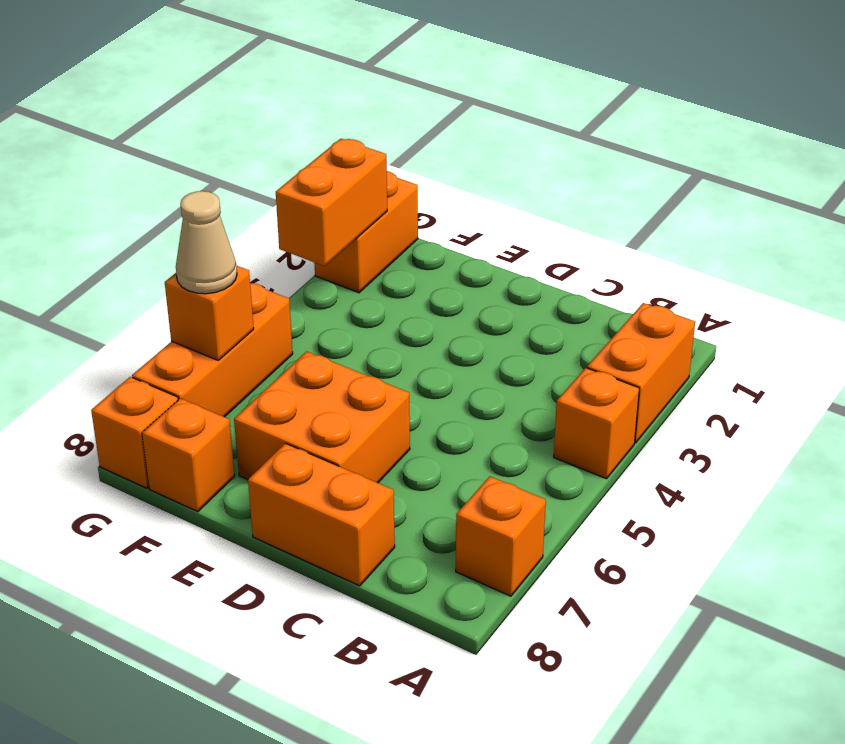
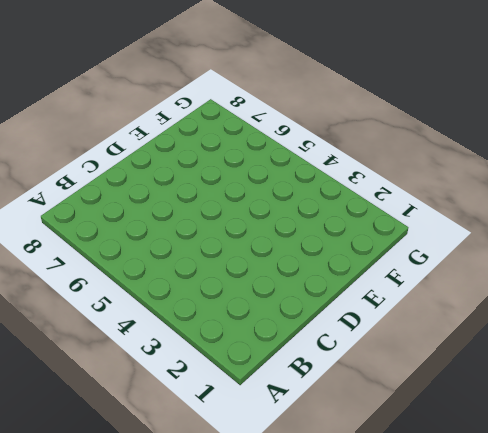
none -> orange 1x2 brick [587,303,695,443]
none -> orange 1x1 brick [554,368,639,479]
none -> orange 1x1 brick [456,476,546,596]

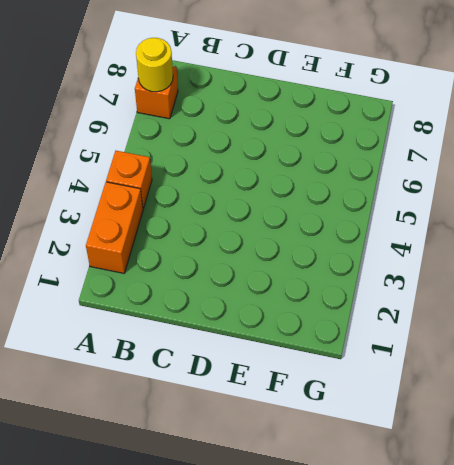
yellow 1x1 round brick [136,38,173,92] -> none
none -> orange 1x2 brick [248,443,395,586]
none -> orange 2x2 brick [234,351,410,483]
none -> orange 1x1 brick [142,398,235,512]

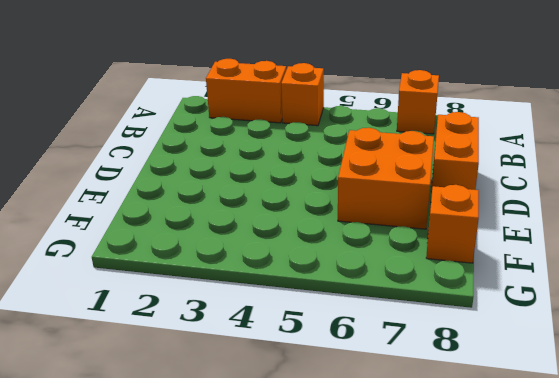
none -> orange 1x2 brick [314,171,418,293]
none -> orange 1x3 brick [132,283,293,417]
none -> orange 1x1 brick [91,377,178,488]

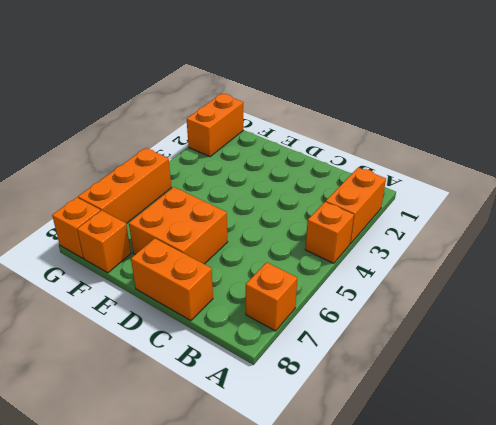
none -> orange 1x2 brick [276,139,387,266]
none -> orange 1x1 brick [165,266,254,360]
none -> tan 1x1 cone [176,191,237,294]

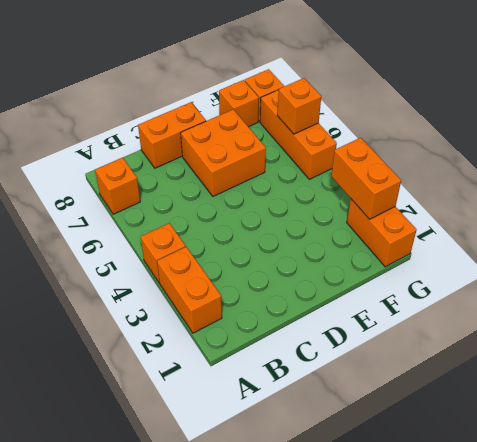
none -> tan 1x1 cone [176,191,237,294]

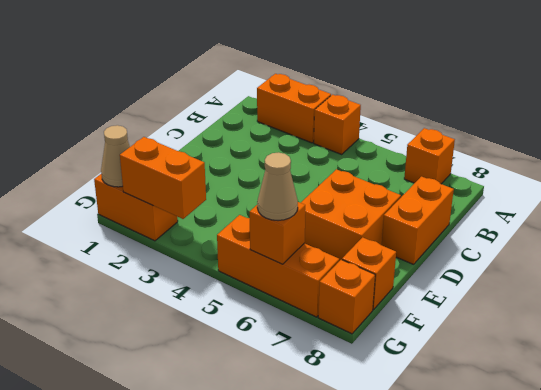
tan 1x1 cone [101,125,130,187] -> none

